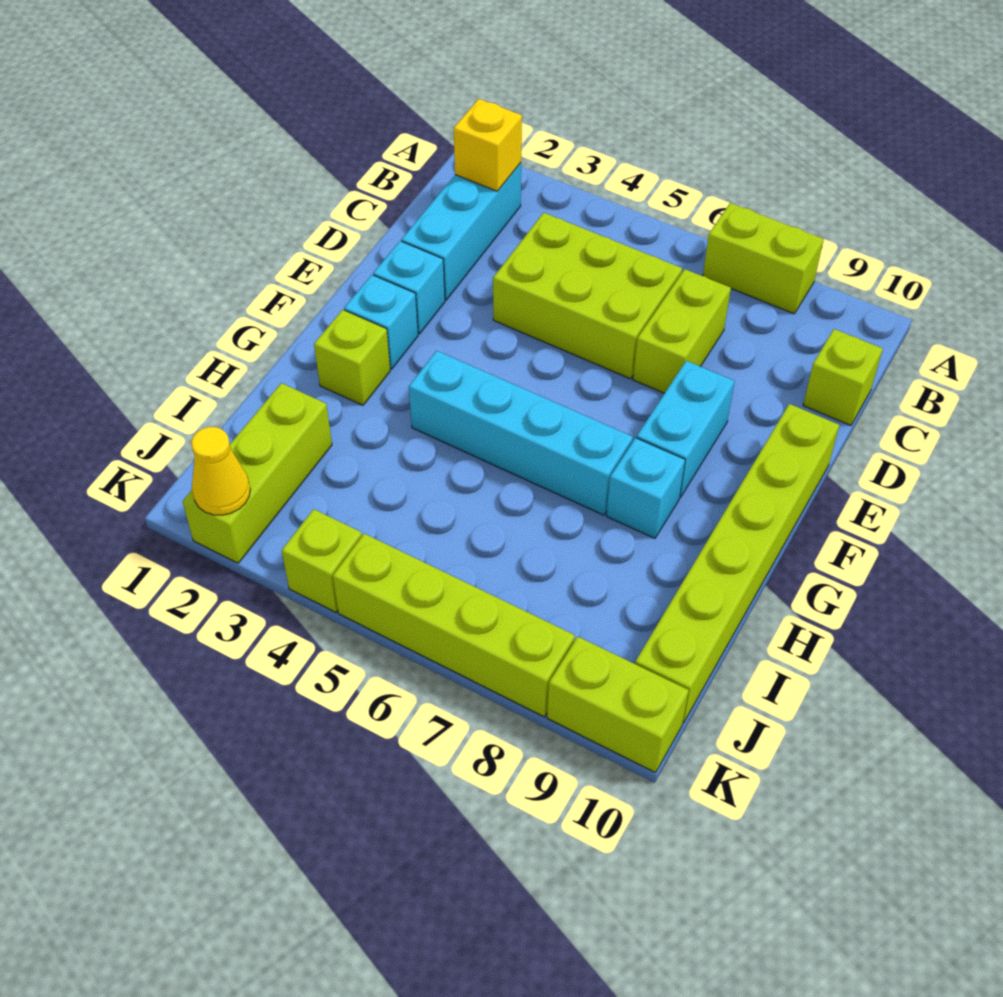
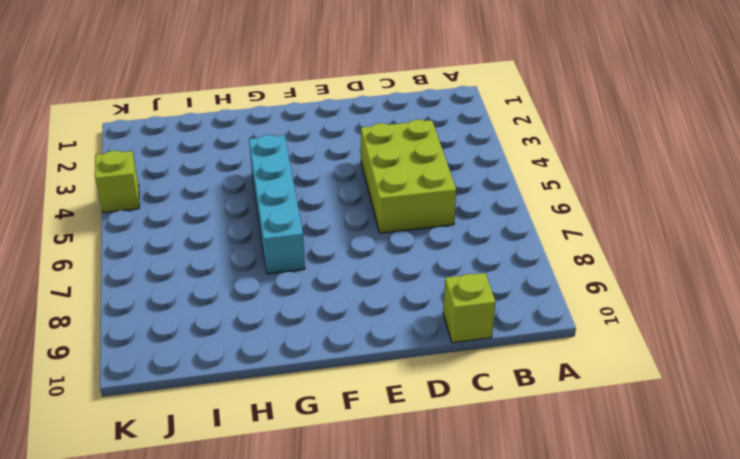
none -> lime 1x2 brick [703,203,824,314]
none -> cyan 1x3 brick [401,163,521,300]
none -> lime 1x2 brick [633,269,731,393]

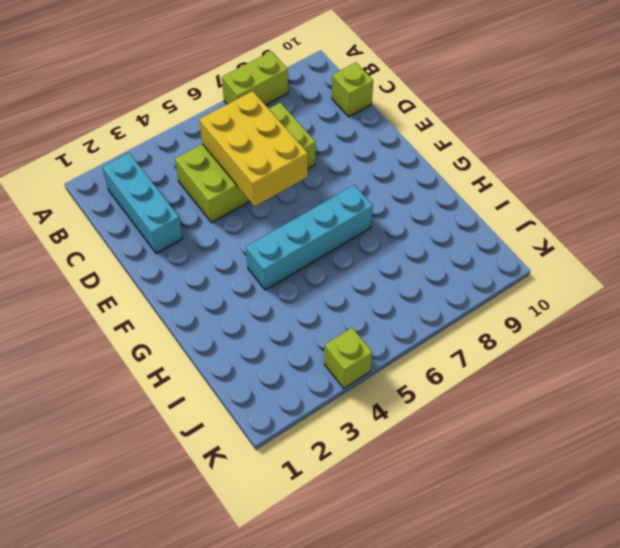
yellow 2x3 brick [199,91,308,207] -> none
none -> cyan 1x1 brick [373,241,445,334]
none -> cyan 1x2 brick [637,361,735,498]
none -> lime 1x6 brick [635,404,839,723]

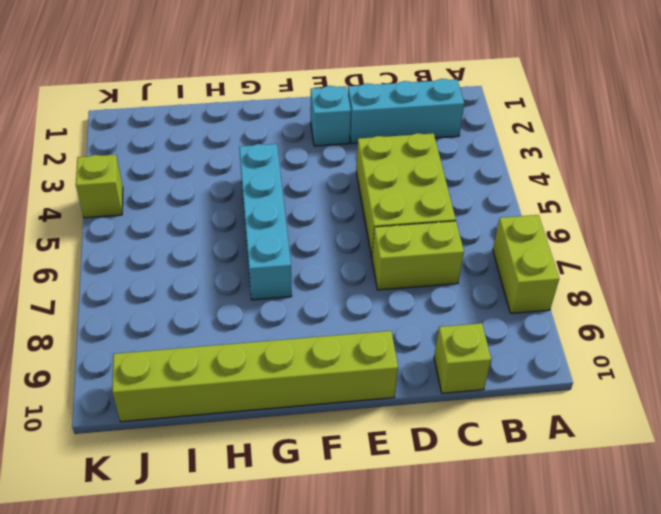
none -> cyan 1x2 brick [637,361,735,498]
none -> cyan 1x1 brick [344,275,418,369]
none -> lime 1x1 brick [314,310,390,405]

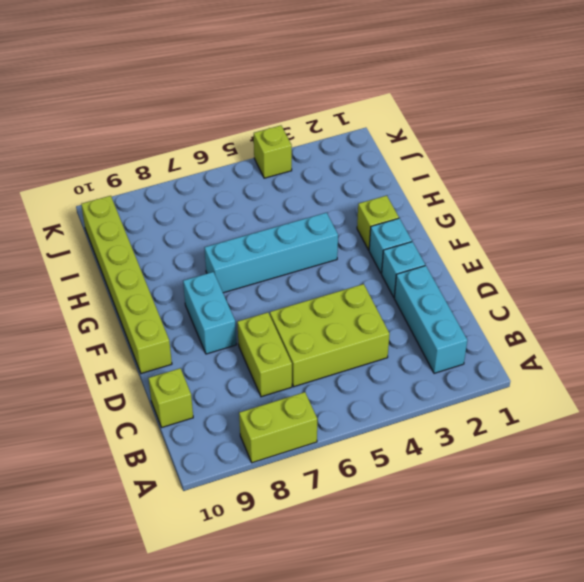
none -> cyan 1x1 brick [607,438,685,538]
none -> lime 1x3 brick [183,383,332,563]
none -> lime 1x4 brick [333,534,575,717]

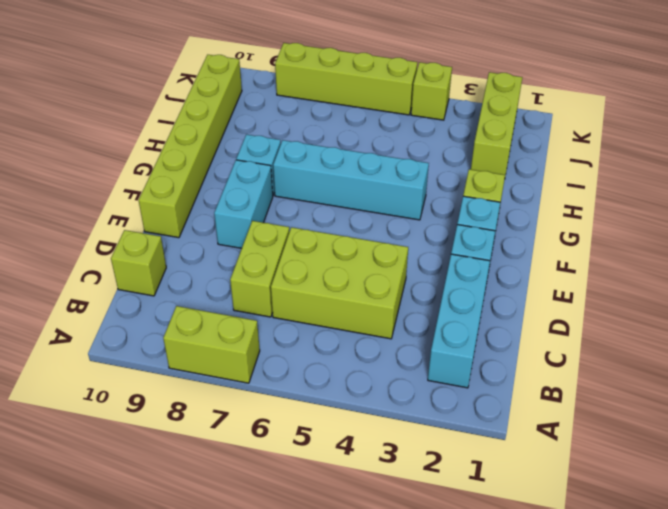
none -> lime 1x2 brick [547,637,689,773]
none -> yellow 1x1 brick [454,99,522,191]
none -> yellow 1x1 cone [191,427,250,515]

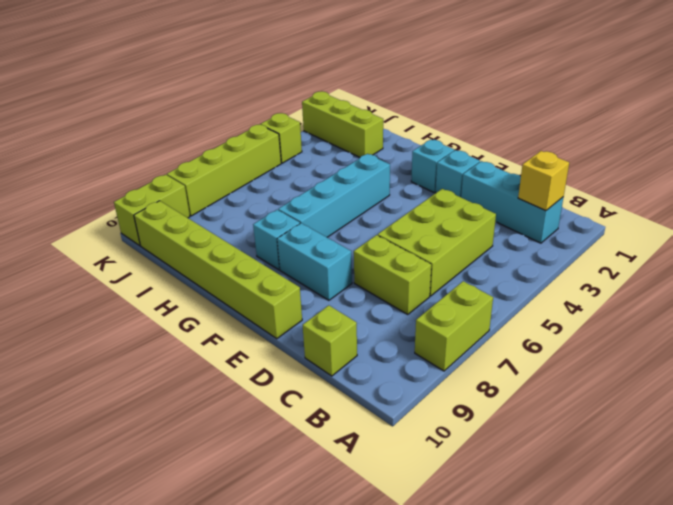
none -> lime 1x1 brick [314,310,390,405]
none -> yellow 1x1 cone [191,427,250,515]

